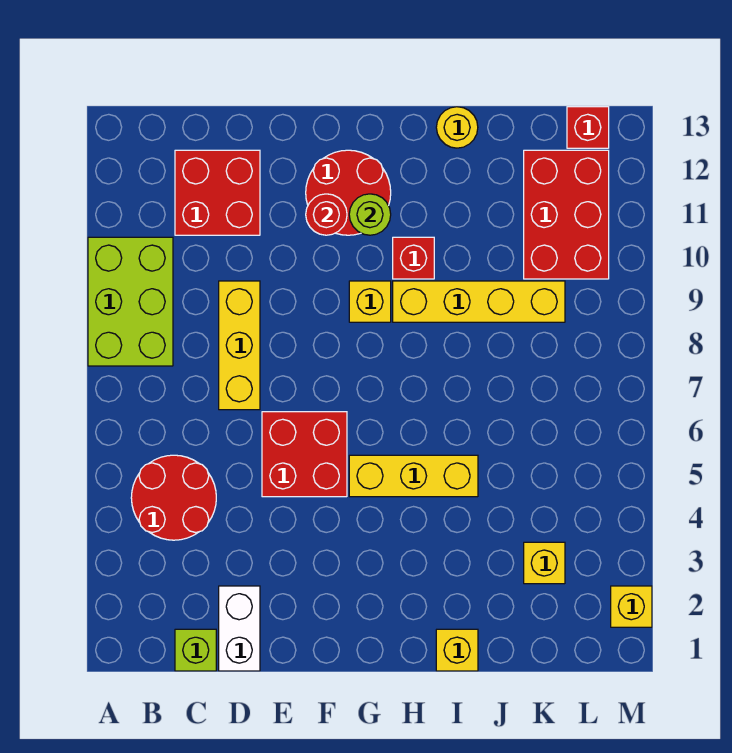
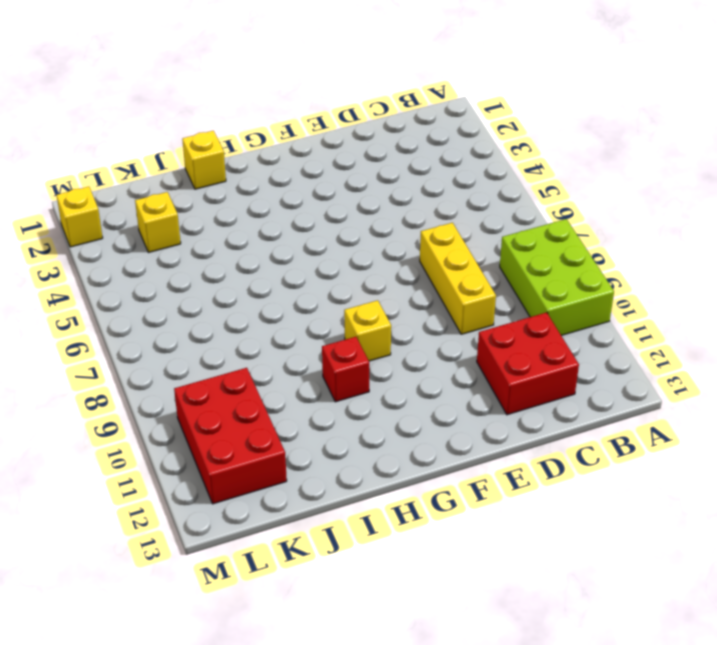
none -> red 2x2 round brick [131,455,216,540]
none -> lime 1x1 brick [175,629,216,671]
none -> white 1x2 brick [219,586,260,671]

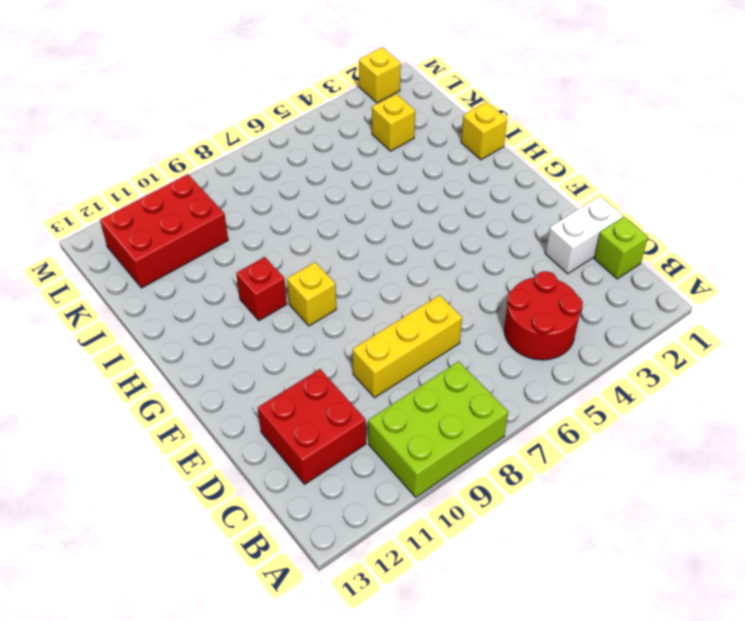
none -> red 2x2 brick [262,412,347,497]
none -> red 2x2 round brick [306,150,391,235]
none -> yellow 1x3 brick [349,455,478,497]

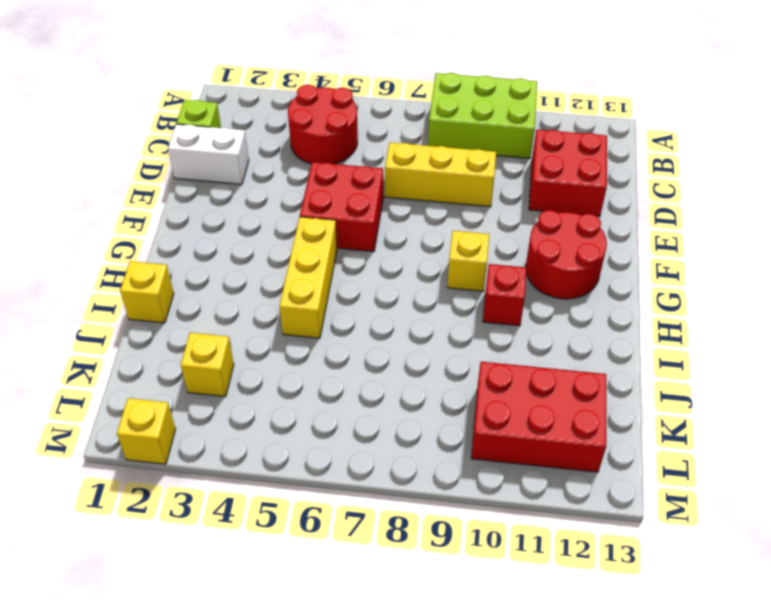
none -> yellow 1x4 brick [393,281,565,322]
none -> yellow 1x1 round brick [436,107,478,148]
none -> red 1x1 brick [567,107,609,148]

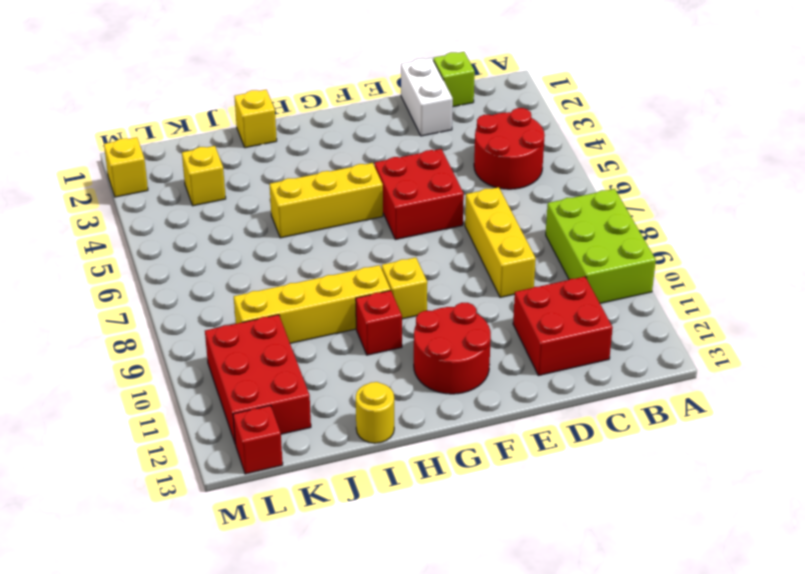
none -> red 1x1 round brick [306,194,347,235]
none -> lime 1x1 round brick [349,194,391,235]

